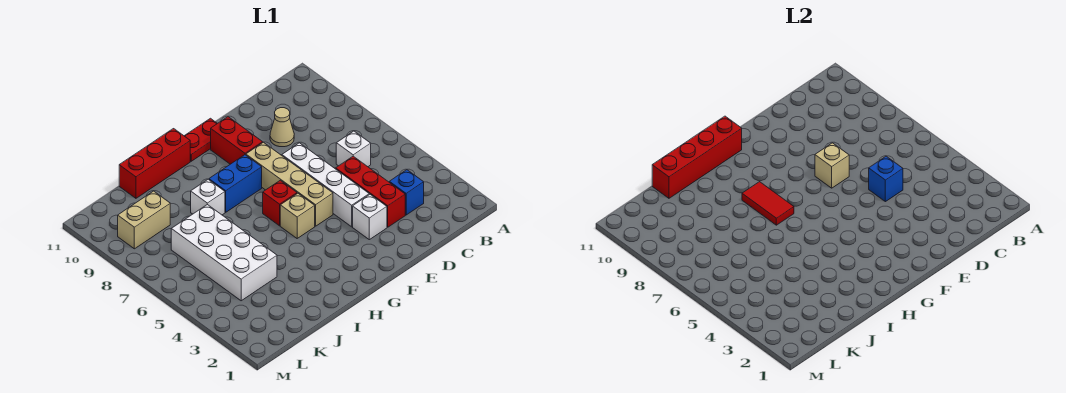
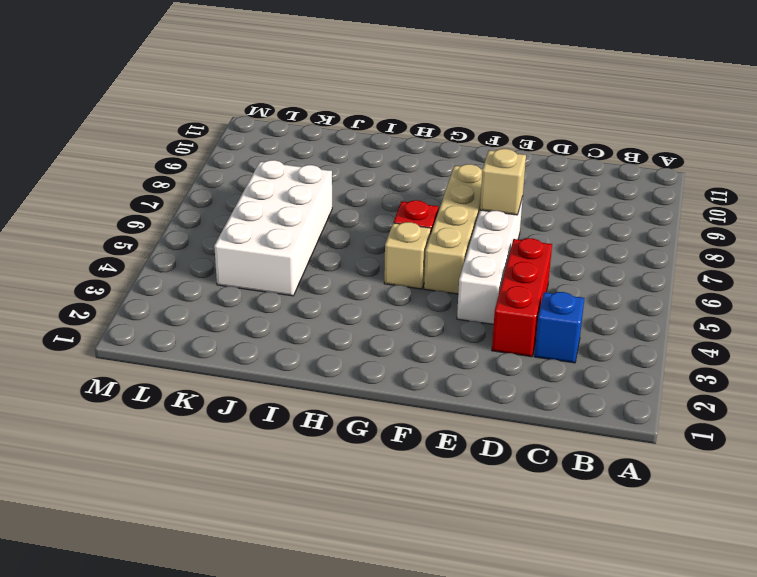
none -> white 1x1 brick [336,131,371,167]
none -> tan 1x1 cone [270,108,294,147]
none -> white 1x1 brick [353,194,387,240]

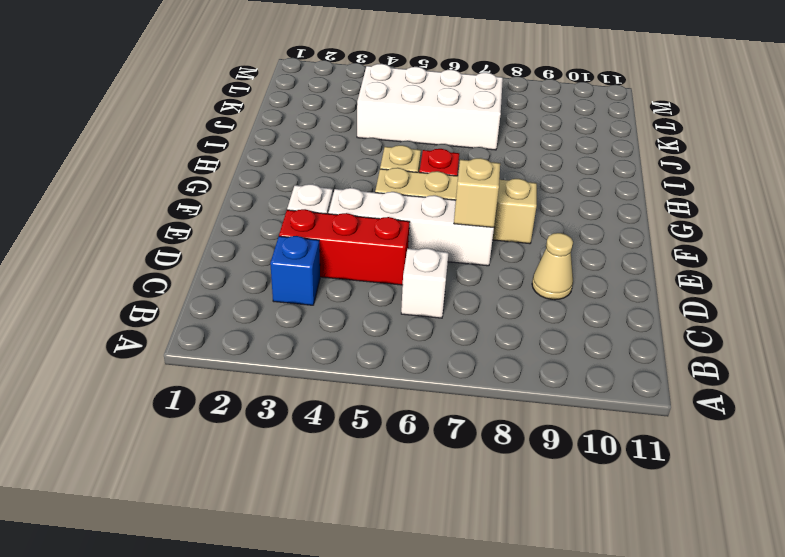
none -> red 1x2 brick [211,117,263,164]
none -> red 1x2 plate [185,118,217,161]
none -> blue 1x2 brick [209,155,262,212]

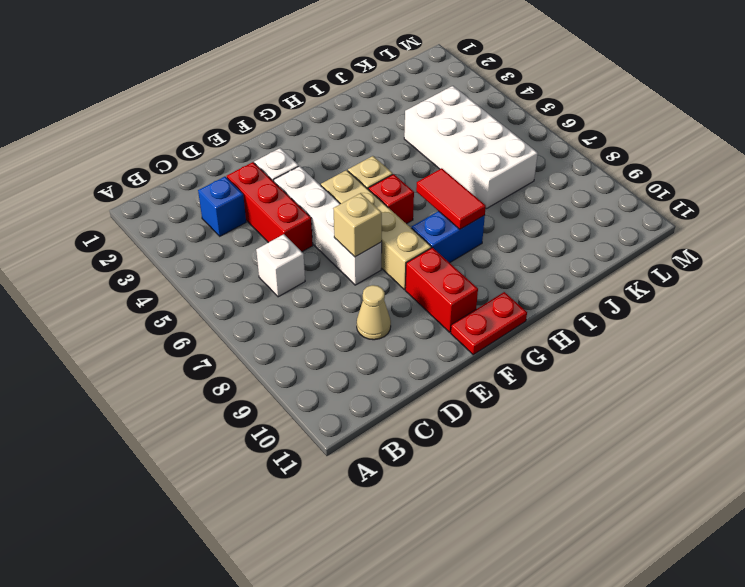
none -> red 1x3 brick [119,129,190,198]
none -> white 1x1 brick [191,179,225,215]
none -> tan 1x2 brick [118,191,170,249]

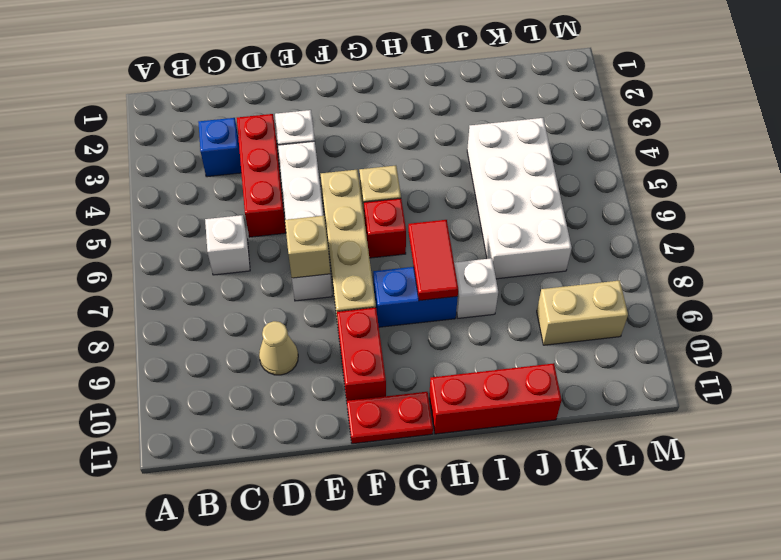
none -> blue 1x1 brick [869,156,903,202]
none -> red 1x4 brick [652,116,742,198]

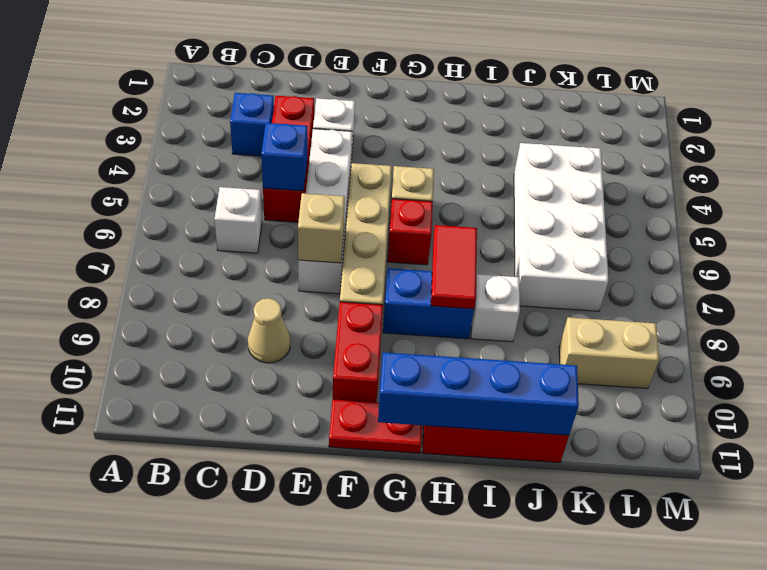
blue 1x4 brick [378,352,579,435] -> red 1x4 brick [652,116,742,198]

